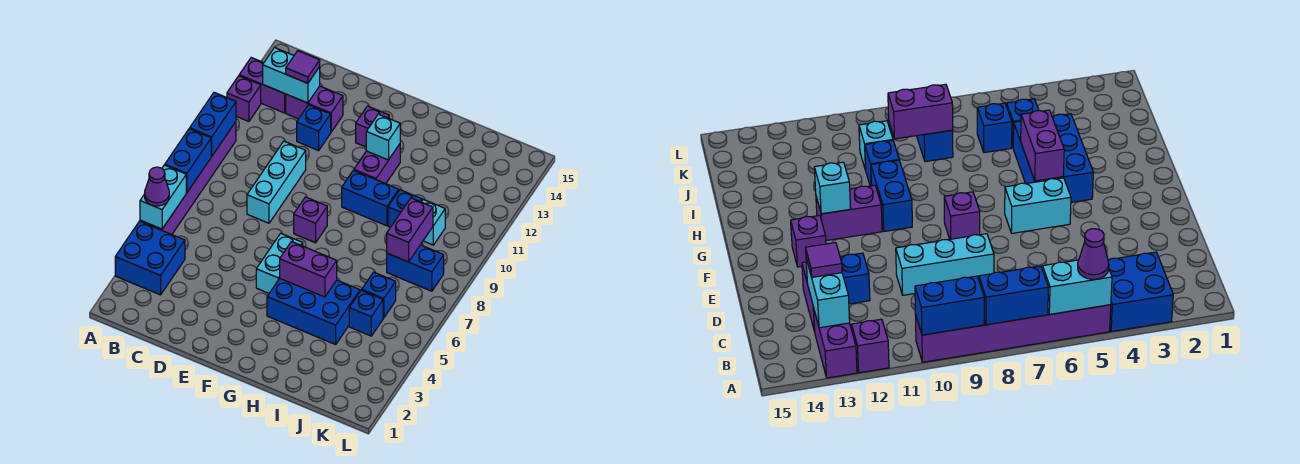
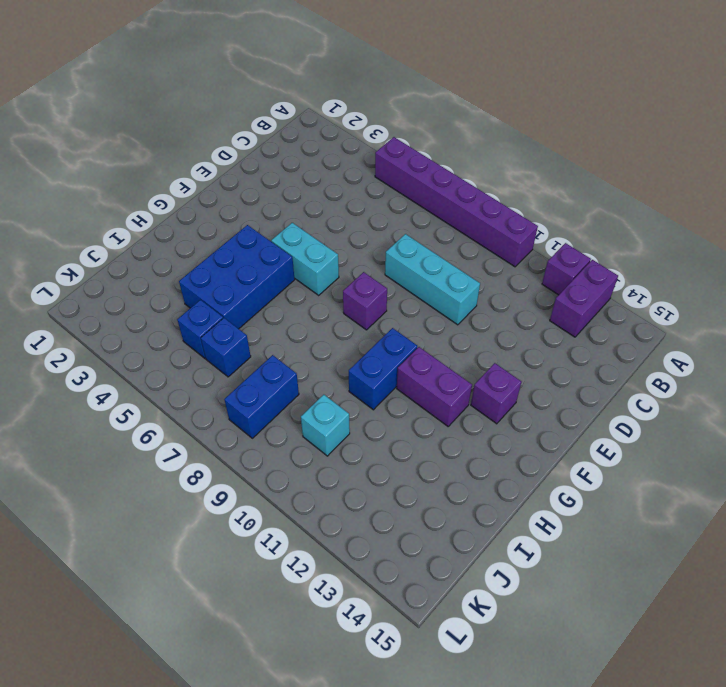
none -> blue 2x2 brick [115,221,185,295]
none -> purple 1x2 brick [286,86,343,132]
none -> blue 1x1 brick [297,105,331,151]

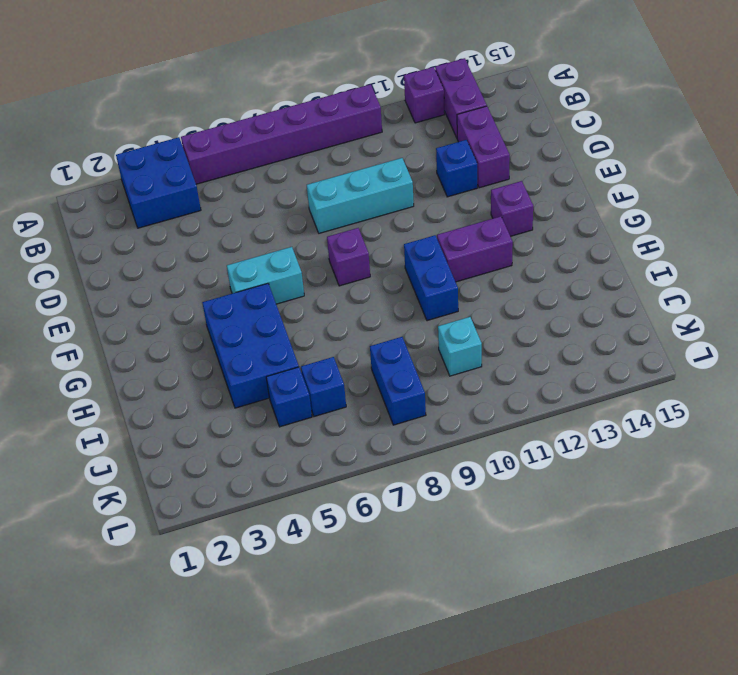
none -> blue 1x1 brick [388,190,422,227]
none -> cyan 1x2 brick [140,165,186,229]
none -> blue 1x2 brick [165,129,211,193]

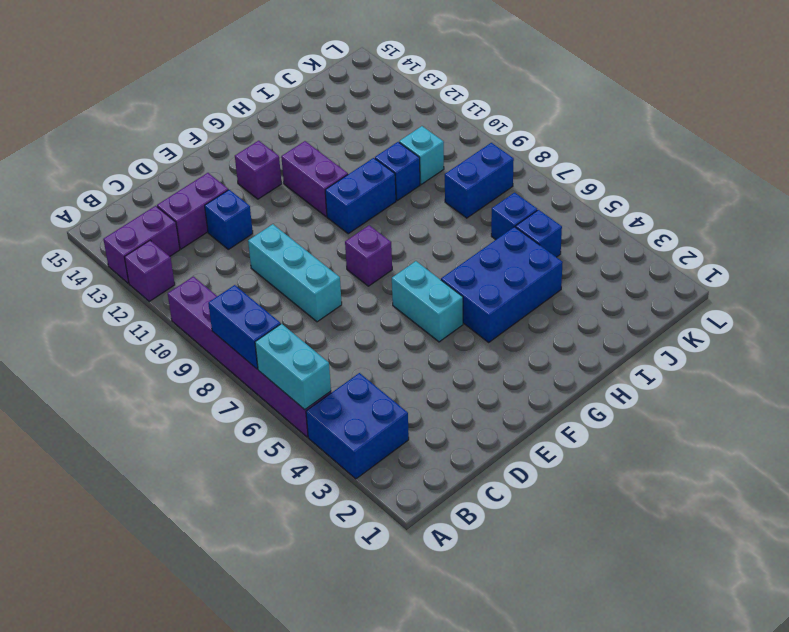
none -> blue 1x2 brick [190,93,236,156]
none -> cyan 1x2 brick [263,47,320,103]
none -> purple 1x2 brick [280,242,337,297]

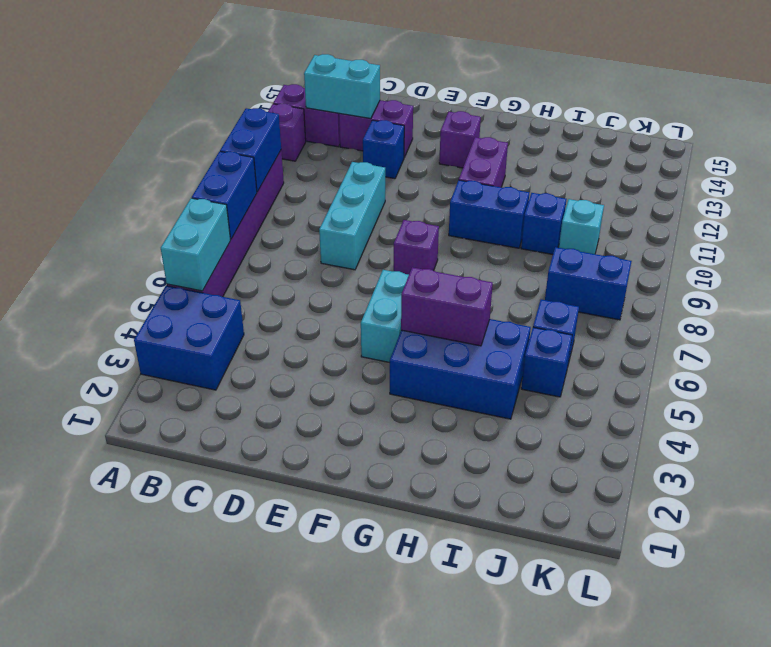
none -> cyan 1x1 brick [366,114,400,160]
none -> purple 1x2 brick [387,198,433,262]
none -> purple 1x1 cone [145,167,169,206]

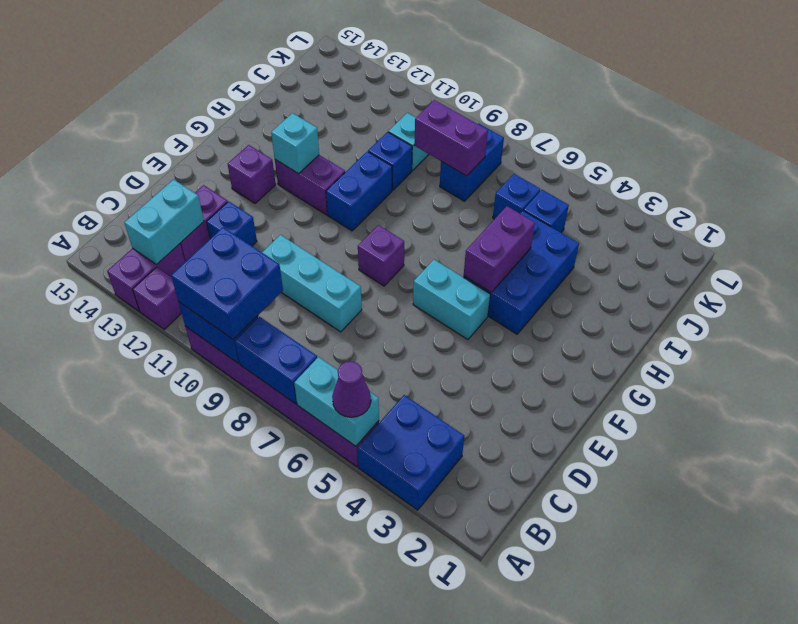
blue 2x2 brick [171,227,283,340] -> none
none -> purple 1x1 tile [286,51,320,83]

